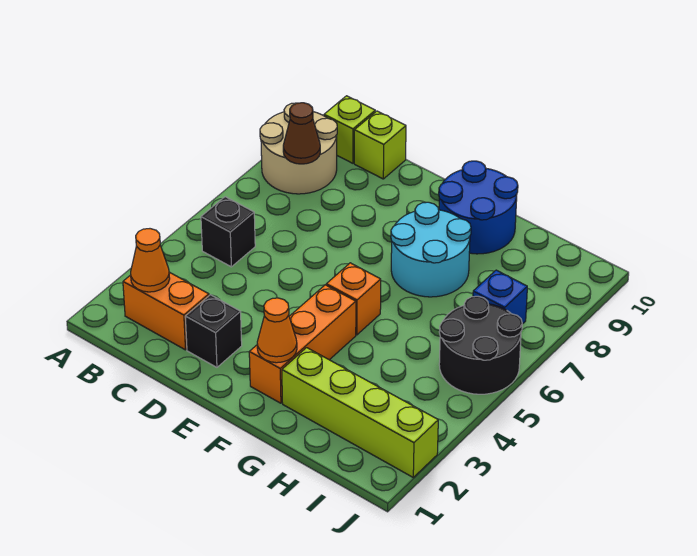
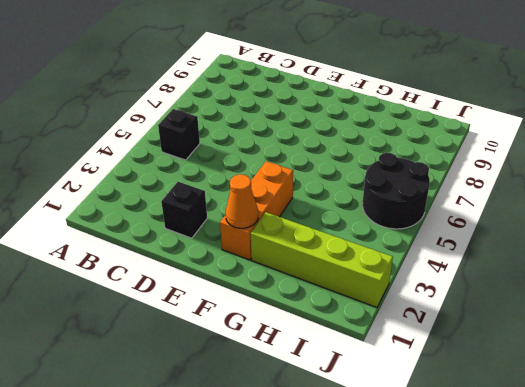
none -> tan 2x2 round brick [260,103,337,194]
none -> orange 1x2 brick [123,272,209,350]
none -> lime 1x1 brick [324,96,375,163]

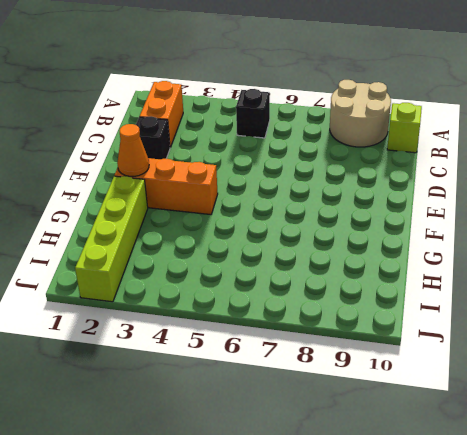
none -> lime 1x1 brick [354,111,406,179]
none -> orange 1x1 brick [326,263,381,335]
none -> cyan 2x2 round brick [391,202,471,297]

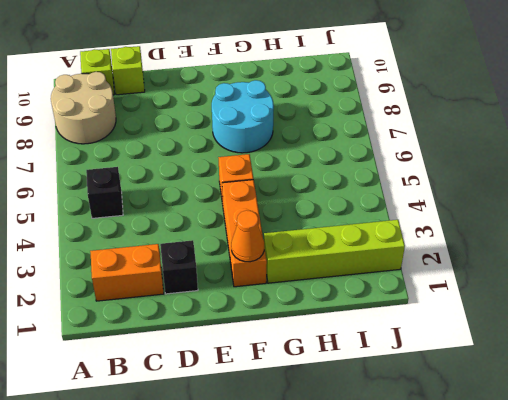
none -> blue 2x2 round brick [439,161,518,254]
none -> black 2x2 round brick [439,296,522,394]
none -> blue 1x1 brick [473,270,527,324]

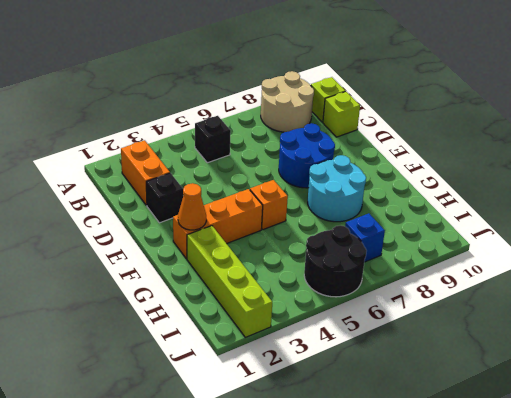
blue 2x2 round brick [279,123,335,188] -> blue 2x2 round brick moved to [439,161,518,254]
none -> orange 1x1 cone [131,229,170,292]
none -> brown 1x1 cone [283,103,320,164]

